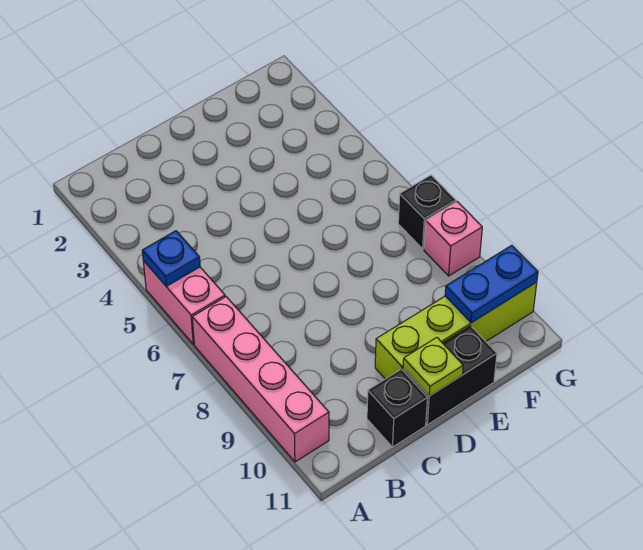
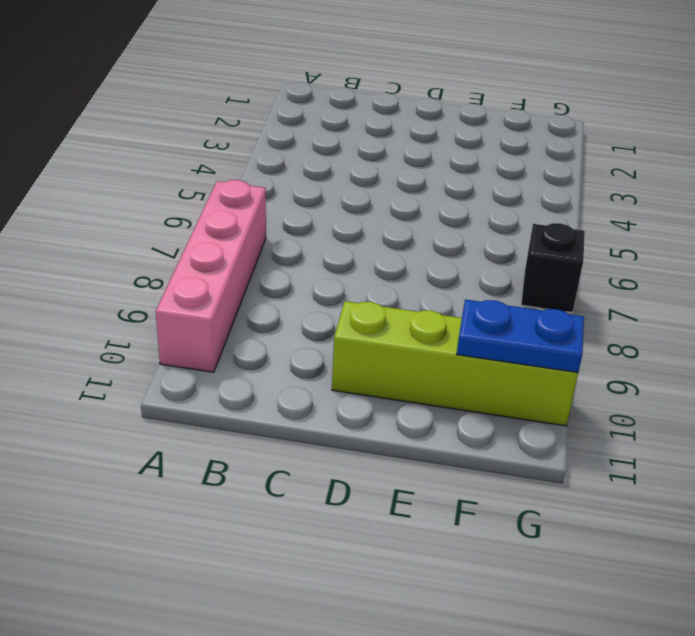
none -> pink 1x2 brick [143,261,225,344]
none -> black 1x1 brick [367,369,427,447]

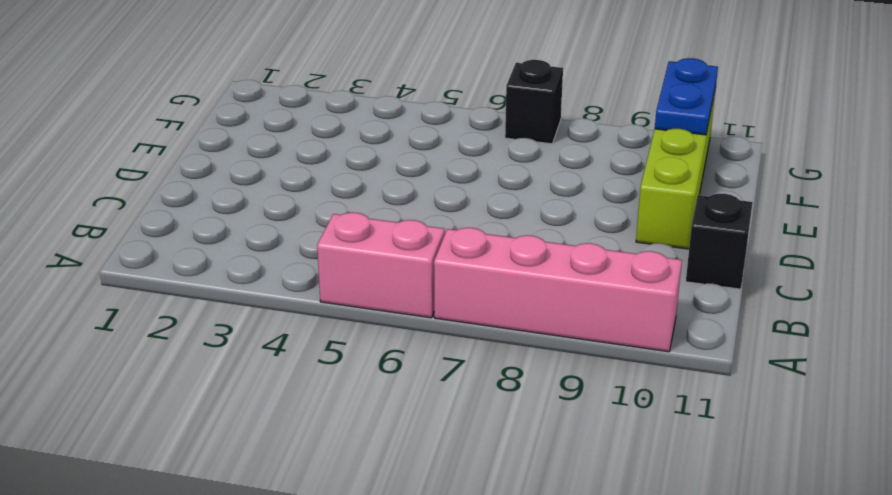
none -> black 1x2 brick [403,326,497,425]
none -> pink 1x1 brick [424,202,482,276]

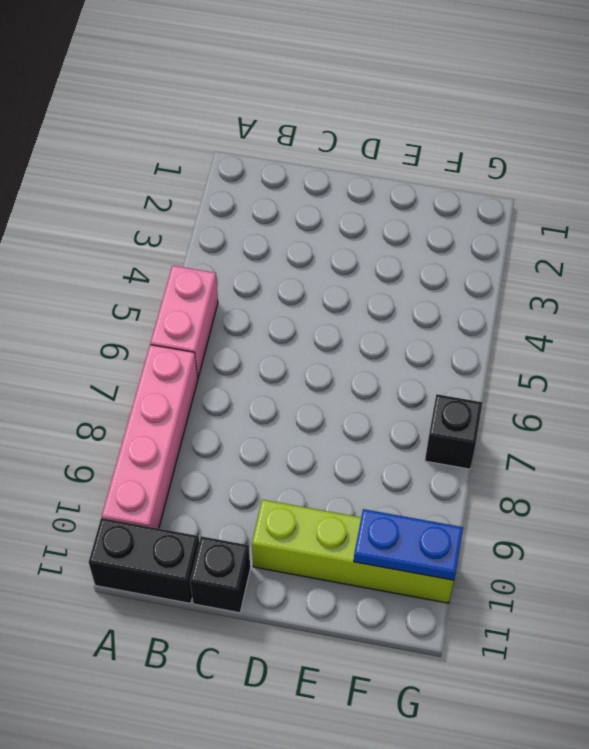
black 1x2 brick [89,518,199,604] -> black 1x2 brick moved to [403,326,497,425]
none -> pink 1x1 brick [424,202,482,276]
none -> blue 1x1 plate [142,231,200,286]

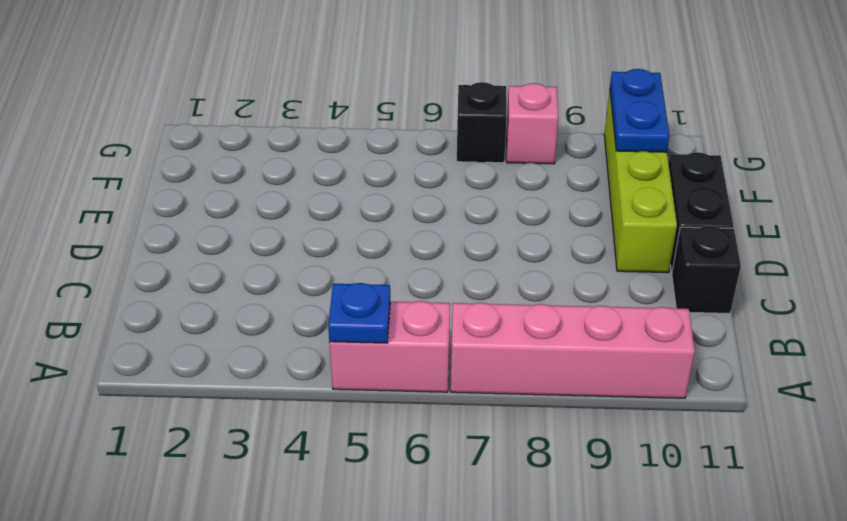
none -> lime 1x1 plate [403,337,463,396]

